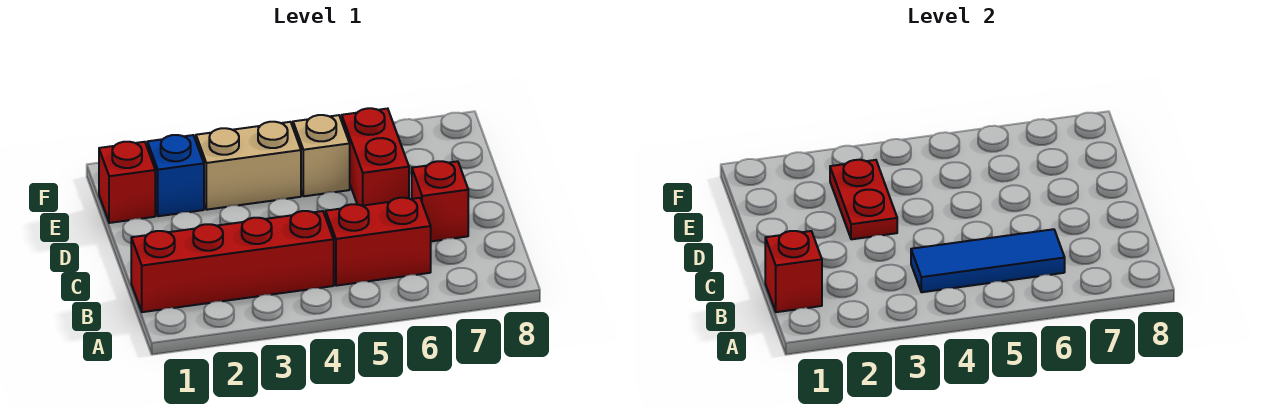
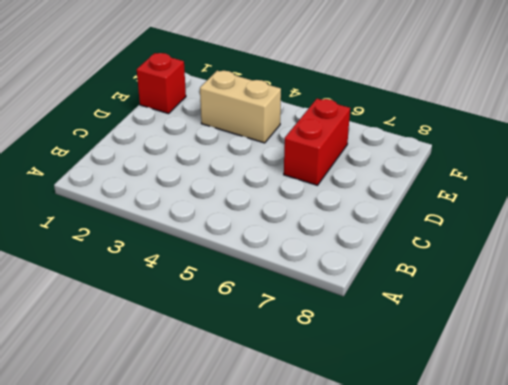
none -> red 1x4 brick [131,211,334,312]
none -> red 1x2 brick [326,198,431,286]

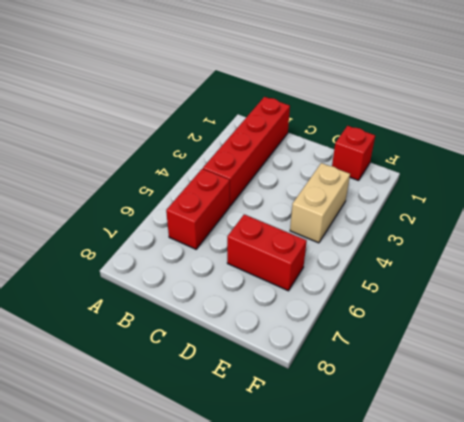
none -> red 1x1 brick [412,161,468,241]
none -> blue 1x1 brick [147,135,204,216]

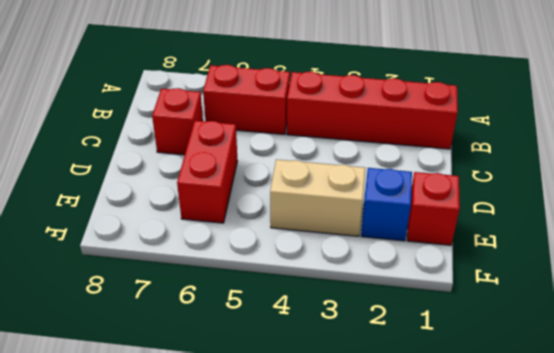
none -> tan 1x1 brick [293,115,350,196]
none -> red 1x1 brick [765,231,822,312]

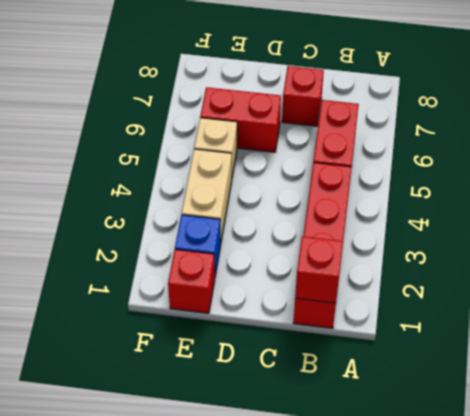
none -> blue 1x3 tile [911,229,1065,292]
none -> red 1x2 plate [830,160,897,239]

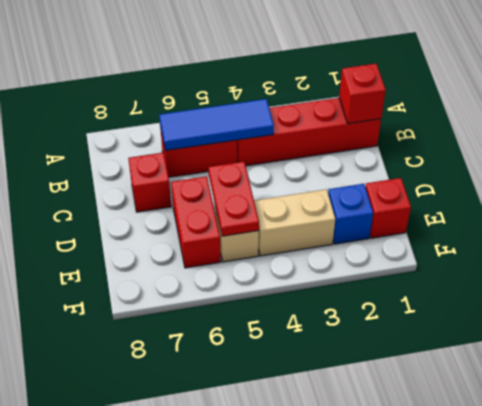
red 1x2 plate [209,162,259,236] -> red 1x2 plate moved to [830,160,897,239]

